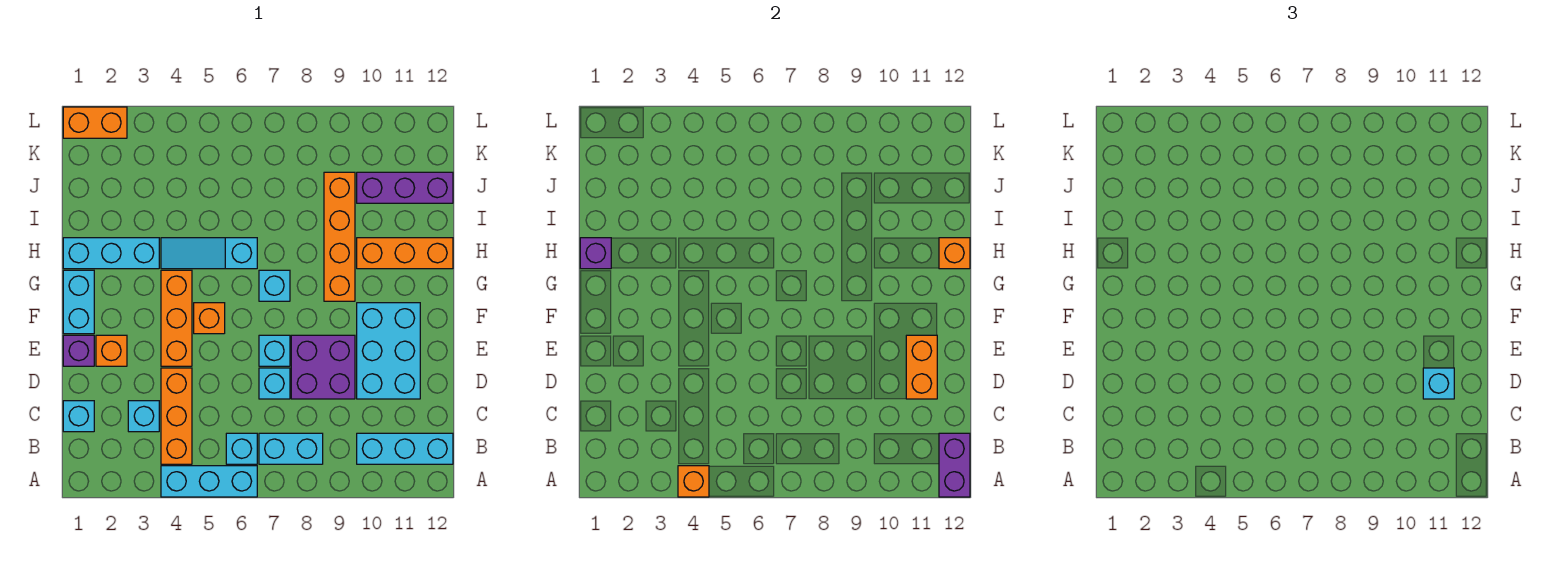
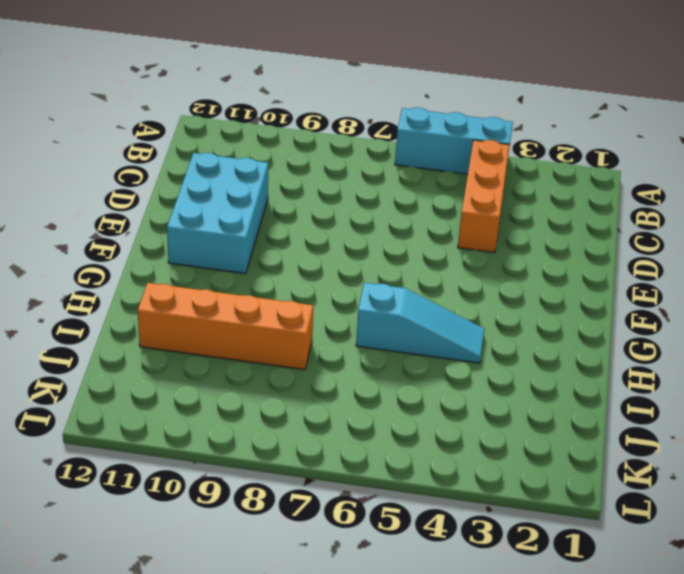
orange 1x4 brick [138,283,313,370] -> orange 1x4 brick turned to [324,172,355,301]
none -> cyan 1x1 brick [226,433,257,464]
none -> cyan 1x2 brick [259,433,323,464]
none -> cyan 1x3 brick [357,433,453,464]

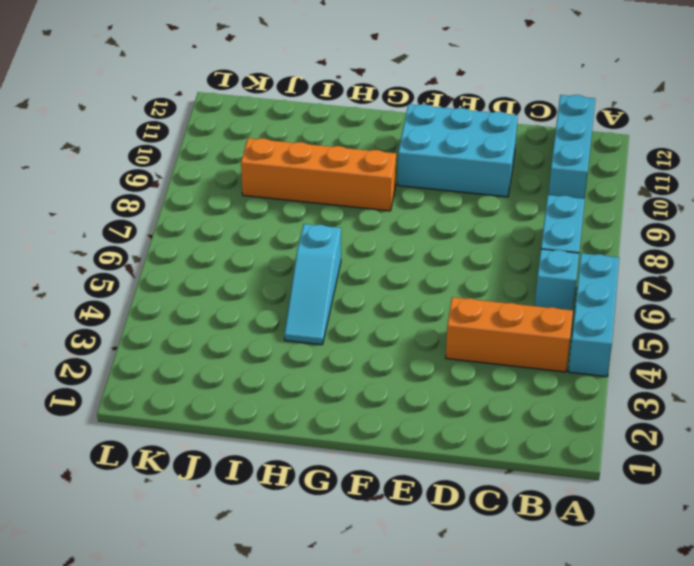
none -> cyan 1x1 brick [63,401,94,432]
none -> cyan 1x1 brick [128,401,159,432]
none -> cyan 1x1 brick [259,368,290,399]

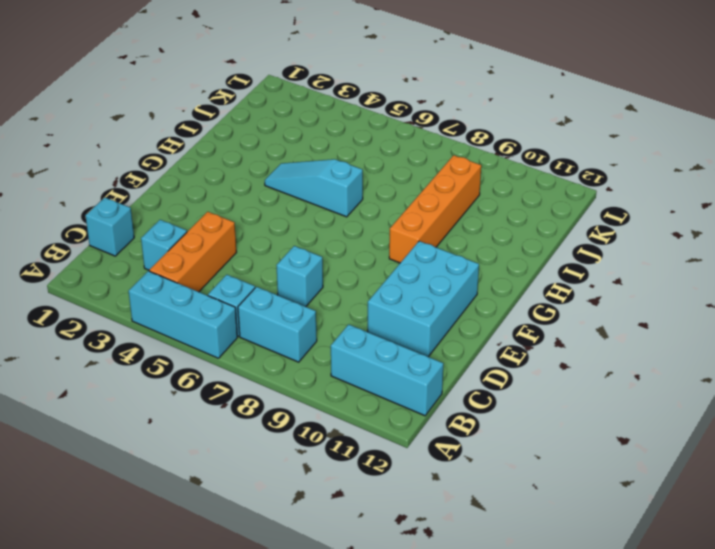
none -> purple 2x2 brick [291,335,355,399]
none -> purple 1x1 brick [63,335,94,366]
none -> orange 1x1 brick [96,335,127,366]

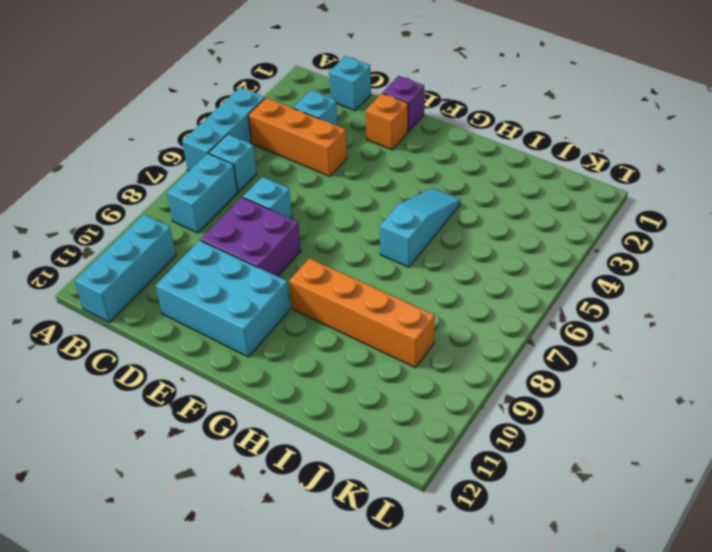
none -> orange 1x3 brick [161,270,192,366]
none -> cyan 1x1 brick [259,335,290,366]
none -> cyan 1x2 brick [63,270,94,334]

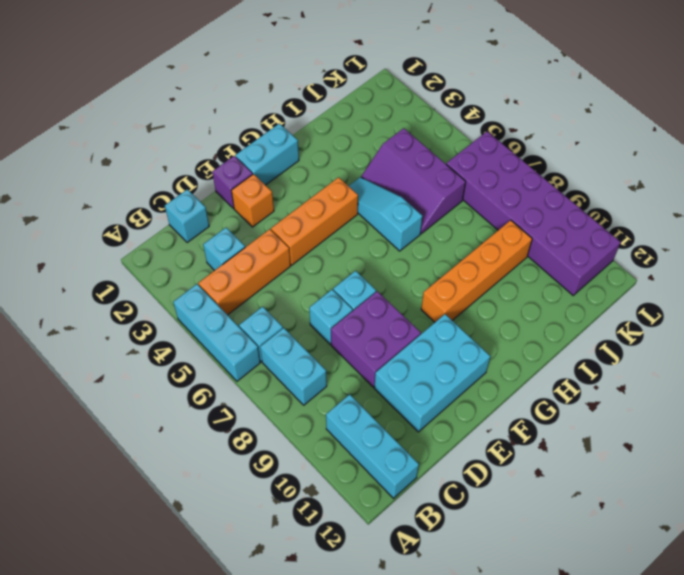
purple 2x3 slope [361,128,466,234] -> none
purple 2x6 brick [446,131,621,295] -> none
none -> orange 1x1 brick [194,303,225,334]
none -> cyan 1x1 brick [259,270,290,301]
none -> cyan 1x3 brick [63,238,159,269]

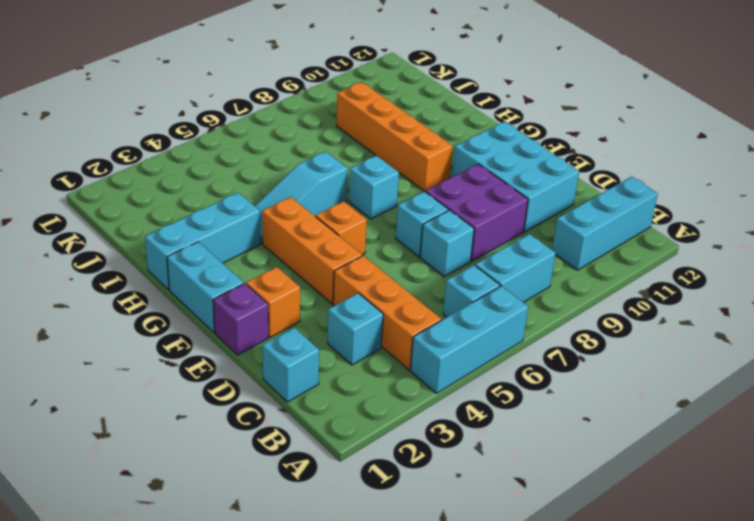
none -> orange 1x3 brick [357,238,453,269]
none -> purple 1x3 brick [357,172,453,203]
none -> orange 1x2 brick [63,107,127,138]

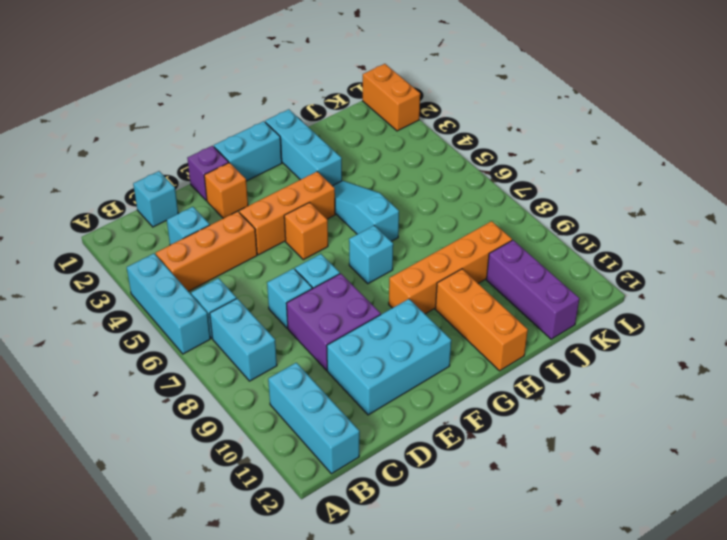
none -> orange 1x1 brick [678,466,709,497]
none -> purple 1x2 brick [939,433,970,497]
none -> orange 1x2 brick [906,335,937,399]

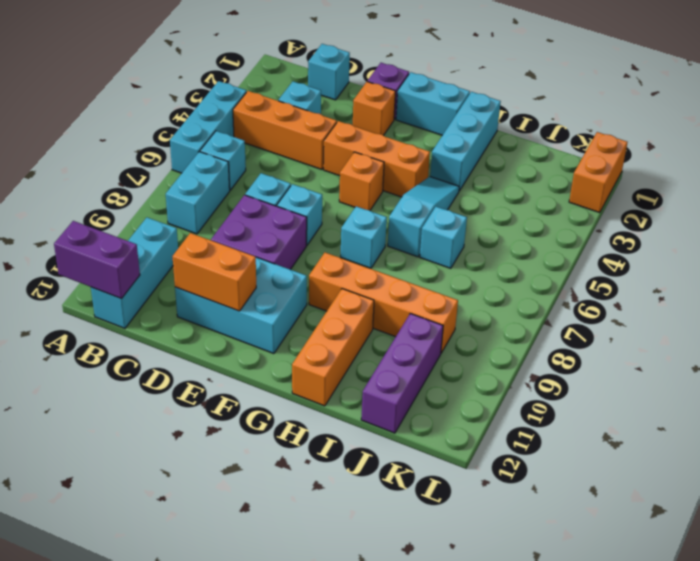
cyan 1x1 brick [420,207,467,268] -> cyan 1x1 brick moved to [1423,368,1454,399]
none -> orange 1x1 brick [678,466,709,497]
none -> purple 1x1 brick [580,238,611,269]
none -> orange 1x1 brick [939,238,970,269]

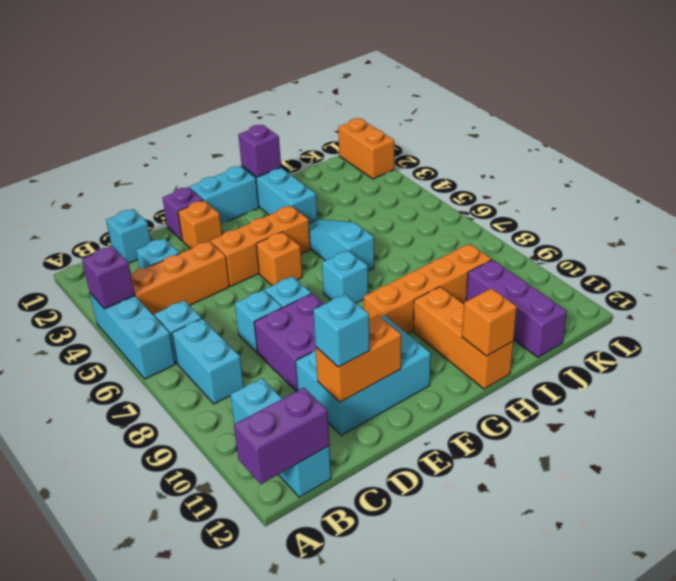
purple 1x1 brick [82,246,135,309] -> orange 1x1 brick [678,466,709,497]

